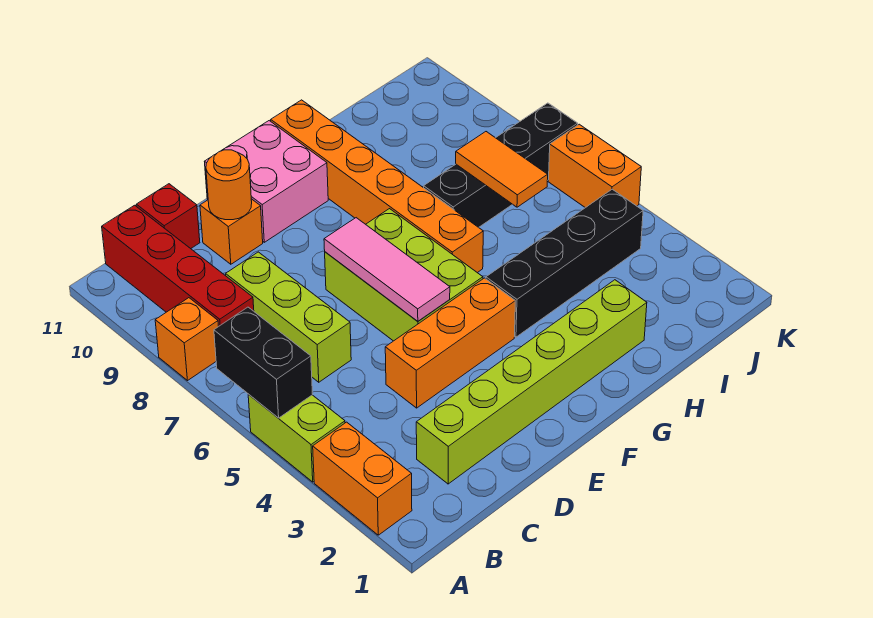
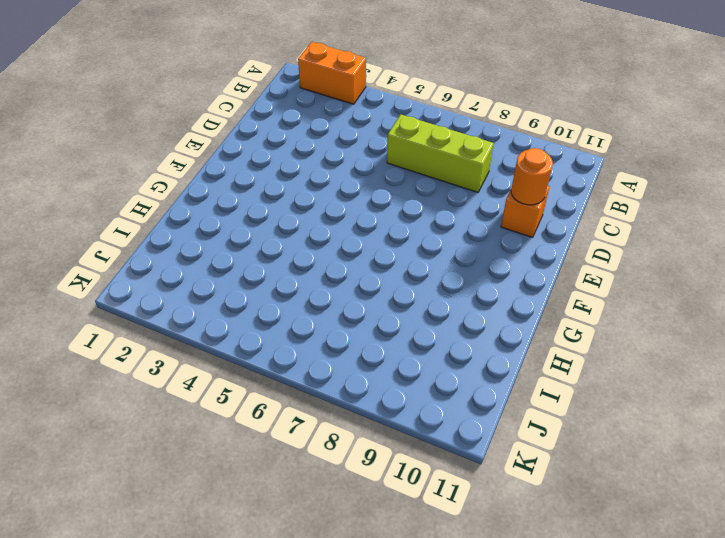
none -> lime 1x2 brick [248,394,345,482]
none -> orange 1x1 brick [155,298,219,380]
none -> red 1x4 brick [102,205,254,326]

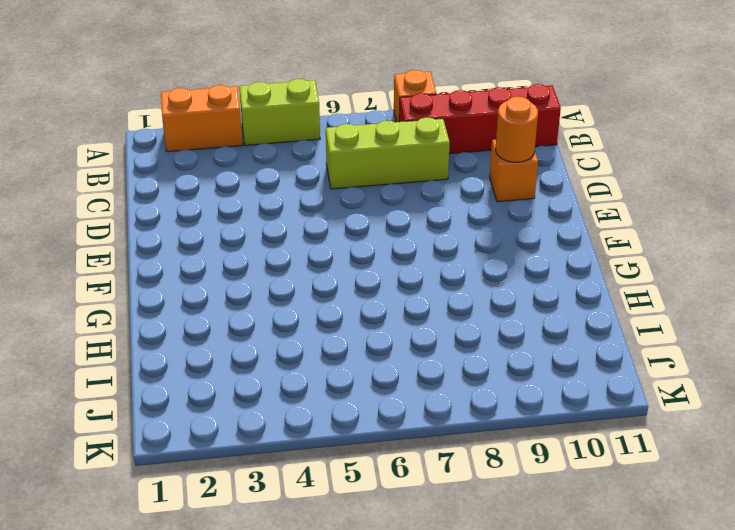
none -> lime 1x6 brick [416,280,647,484]
none -> red 1x1 brick [136,184,200,249]
none -> orange 1x3 brick [385,278,515,408]

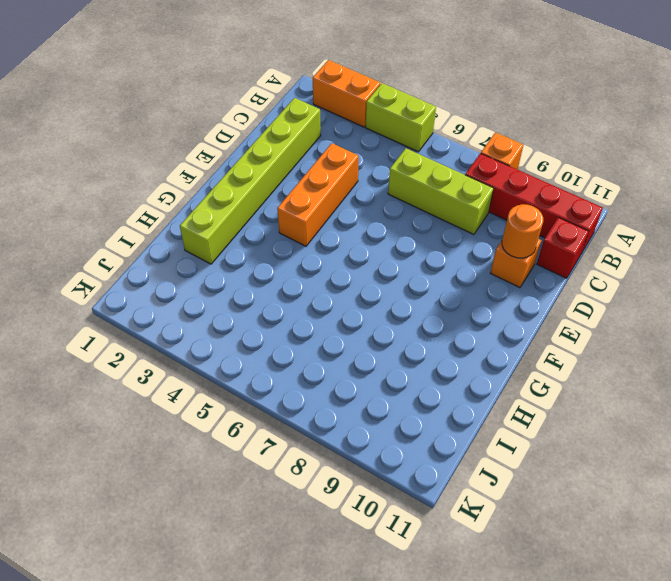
none -> lime 2x3 brick [325,209,483,341]
none -> pink 2x2 brick [205,121,328,242]
none -> black 1x4 brick [486,189,643,337]

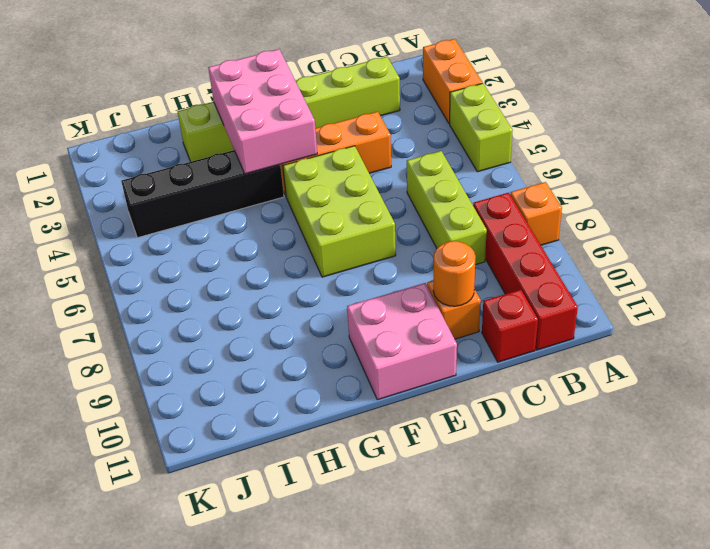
pink 2x3 brick [208,49,317,174] -> none
none -> orange 1x6 brick [271,100,483,273]
none -> black 1x4 brick [424,103,578,227]
none -> orange 1x2 brick [548,124,641,208]

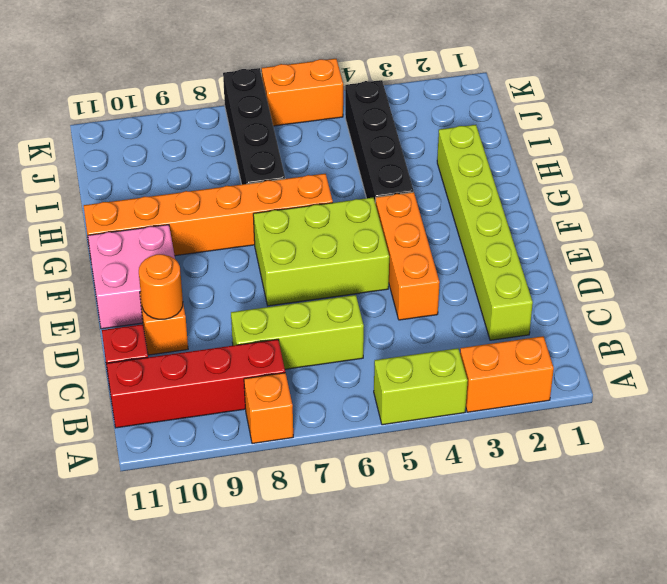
none -> black 1x2 brick [214,307,313,418]
none -> pink 1x3 tile [324,218,450,321]
none -> orange 1x2 tile [456,132,548,207]

